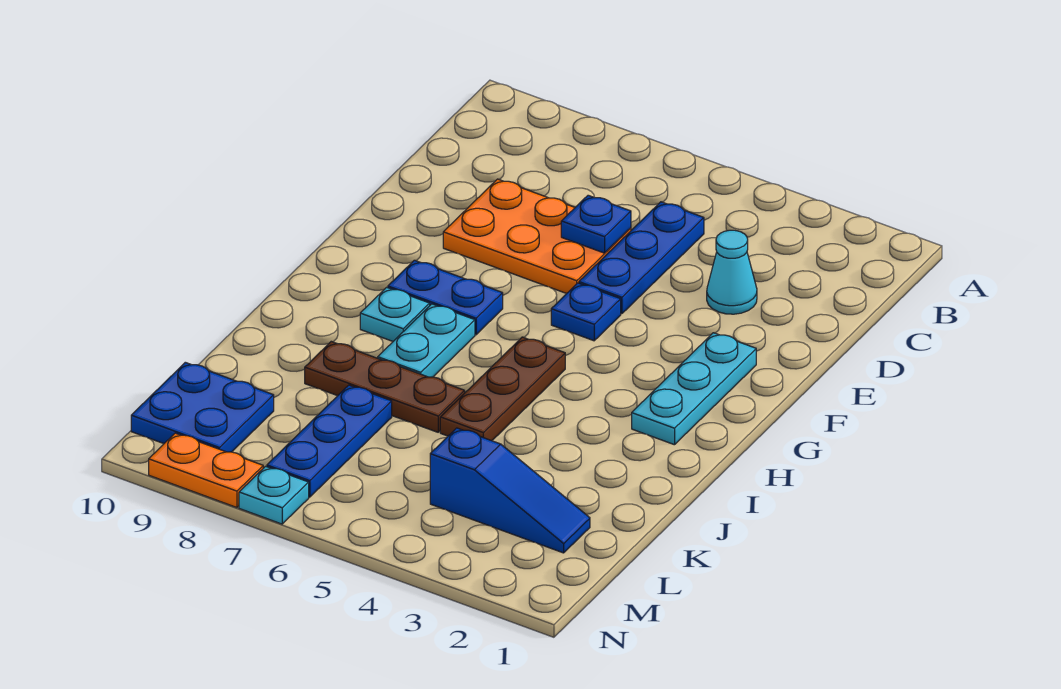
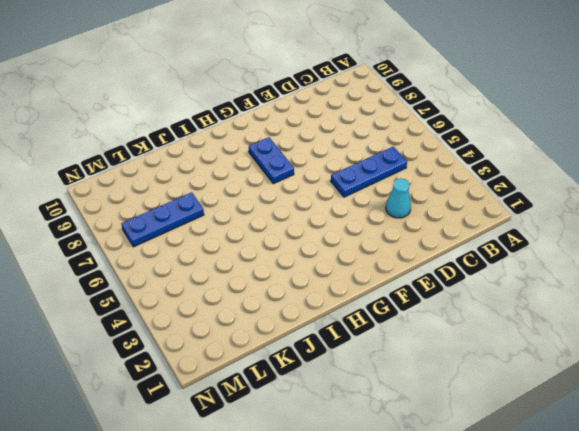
none -> orange 2x3 plate [443,179,631,294]
none -> cyan 1x3 plate [632,333,756,445]
none -> blue 1x1 plate [551,283,621,341]

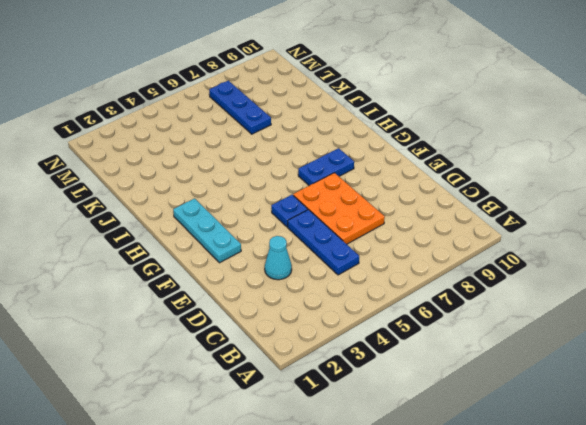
orange 2x3 plate [293,173,385,244] -> orange 2x3 plate turned to [443,179,631,294]
none -> brown 1x3 plate [440,337,565,441]
none -> cyan 1x2 plate [378,304,475,377]
none -> cyan 1x1 plate [360,287,430,341]

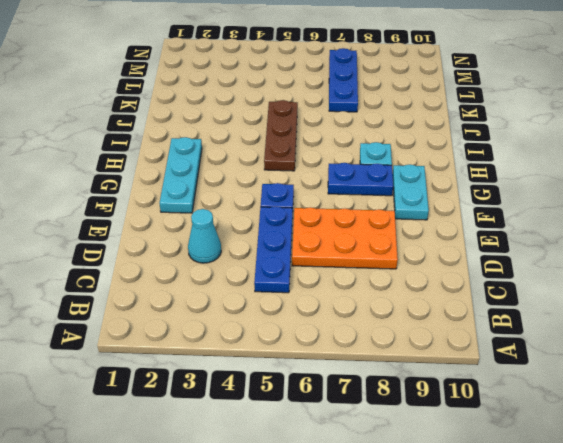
cyan 1x2 plate [393,165,429,220] -> cyan 1x2 plate moved to [378,304,475,377]
none -> brown 1x3 plate [305,342,465,432]
none -> blue 1x3 slope [430,428,590,553]
none -> blue 2x2 plate [131,362,274,452]

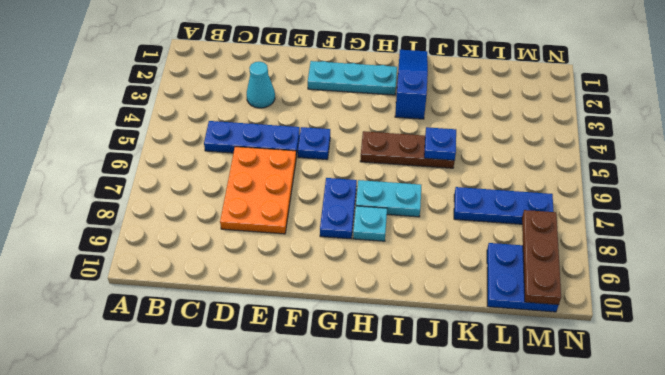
blue 1x3 slope [395,50,428,119] -> blue 1x3 slope moved to [430,428,590,553]
blue 1x1 plate [424,127,456,160] -> blue 1x1 plate moved to [561,195,631,253]
brown 1x3 plate [522,210,561,305] -> brown 1x3 plate moved to [305,342,465,432]
none -> cyan 1x1 plate [239,466,309,524]
none -> orange 1x2 plate [149,433,263,508]

